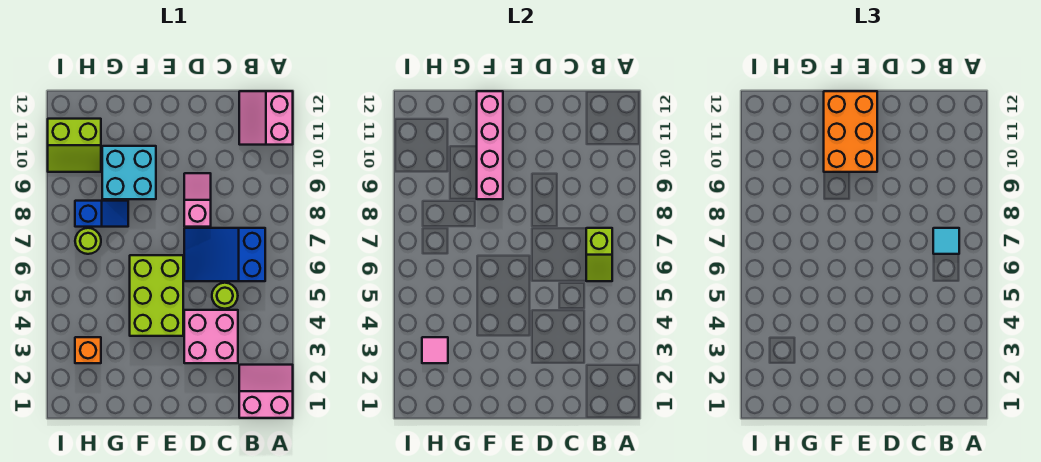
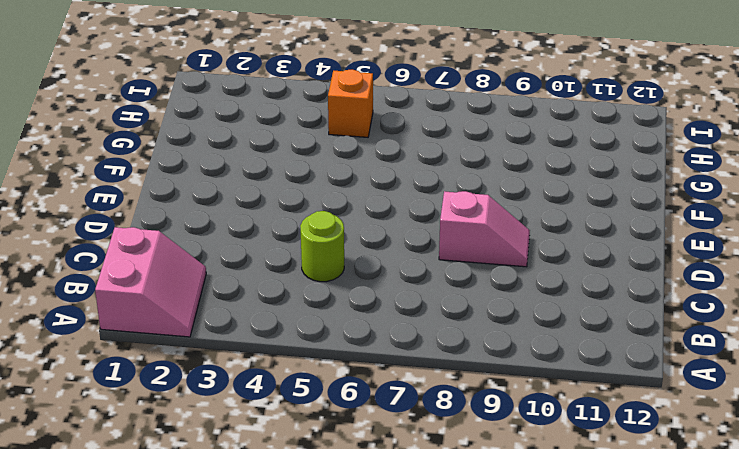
orange 1x1 brick [328,70,373,137] -> orange 1x1 brick moved to [75,337,101,363]
none -> pink 2x2 slope [239,91,293,145]
none -> blue 2x3 slope [184,228,265,281]
none -> pink 2x2 brick [184,310,238,363]

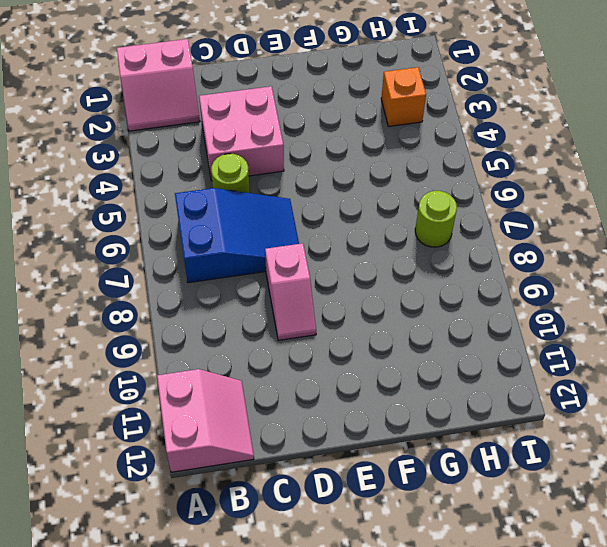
none -> lime 2x3 brick [130,255,183,336]
none -> cyan 2x2 brick [102,146,156,199]
none -> blue 1x2 slope [75,201,128,227]

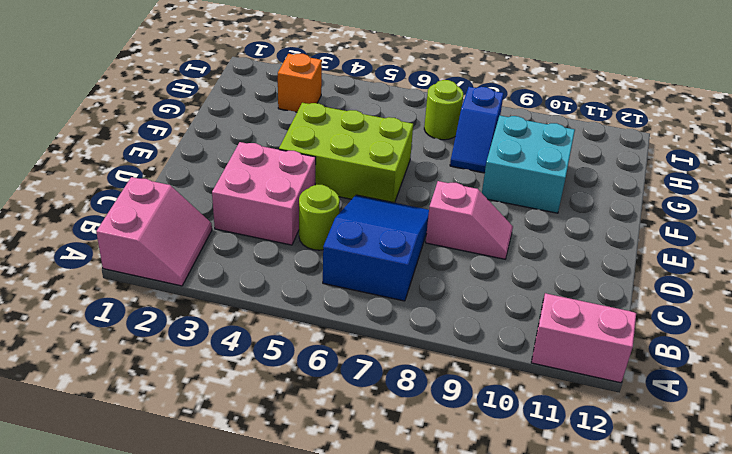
none -> lime 2x2 slope [48,119,101,172]
none -> lime 1x2 slope [586,228,612,281]
none -> pink 1x4 brick [477,91,503,199]

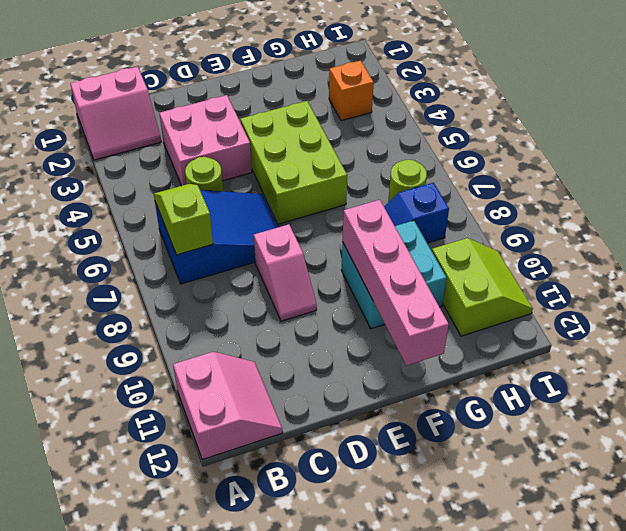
lime 2x2 slope [432,238,533,336] -> lime 2x2 slope turned to [48,119,101,172]
none -> pink 1x1 tile [422,337,448,363]
none -> cyan 1x1 tile [933,228,959,254]
none -> orange 2x3 brick [824,91,877,172]

